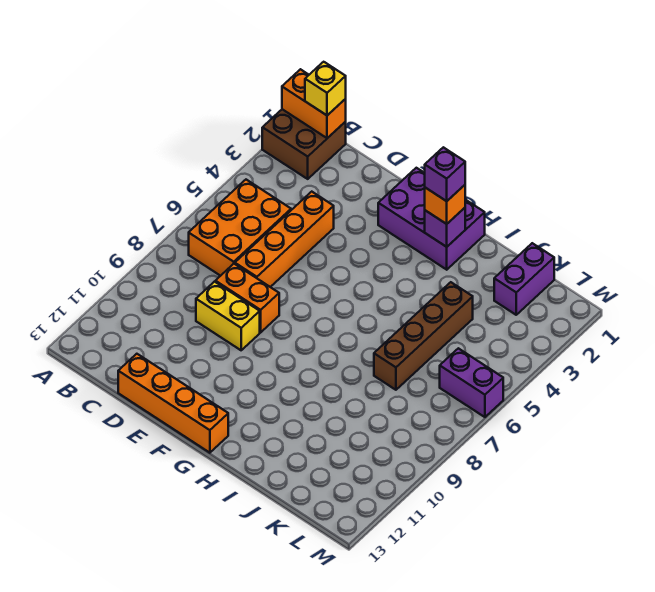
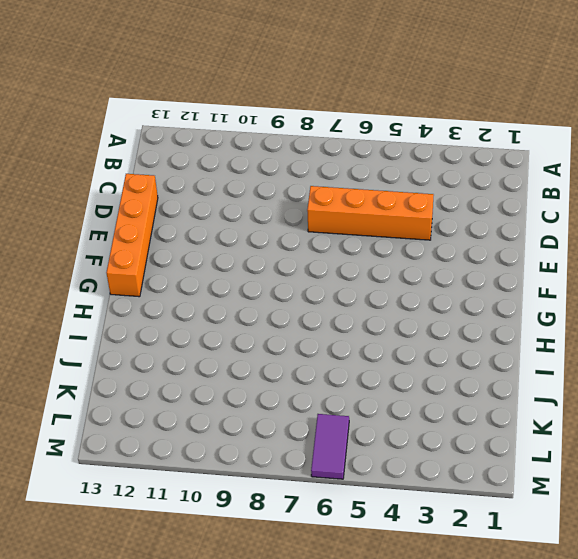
purple 1x2 tile [311,414,349,479] -> purple 1x2 brick [440,348,503,417]
none -> brown 2x2 brick [262,109,346,179]
none -> orange 2x3 brick [189,180,291,276]
none -> orange 1x2 brick [215,264,279,332]

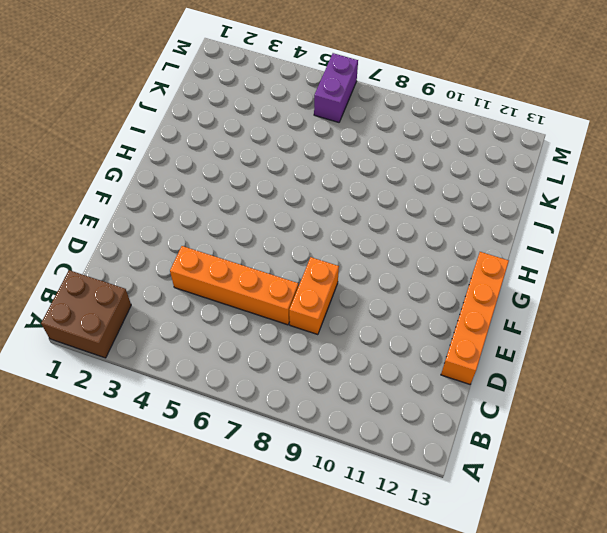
none -> orange 2x3 brick [189,180,291,276]
none -> yellow 1x2 brick [196,282,260,350]
none -> purple 2x3 brick [378,168,485,270]

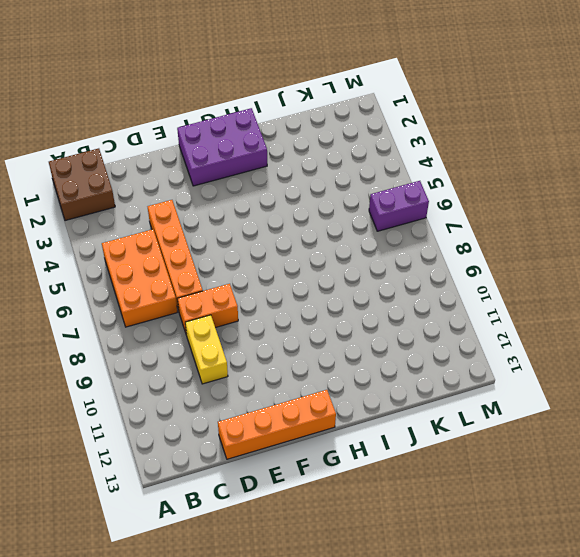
yellow 1x2 brick [185,315,228,384] -> yellow 1x2 brick turned to [196,282,260,350]
none -> brown 1x4 brick [374,282,473,390]
none -> purple 1x2 brick [494,243,554,315]
none -> orange 1x2 brick [282,69,346,138]

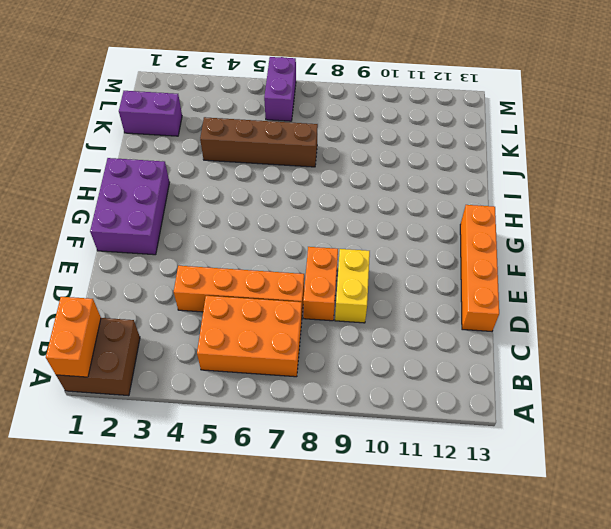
none -> purple 1x1 brick [425,208,465,247]
none -> yellow 1x1 brick [305,62,346,115]
none -> orange 1x1 brick [425,185,465,224]

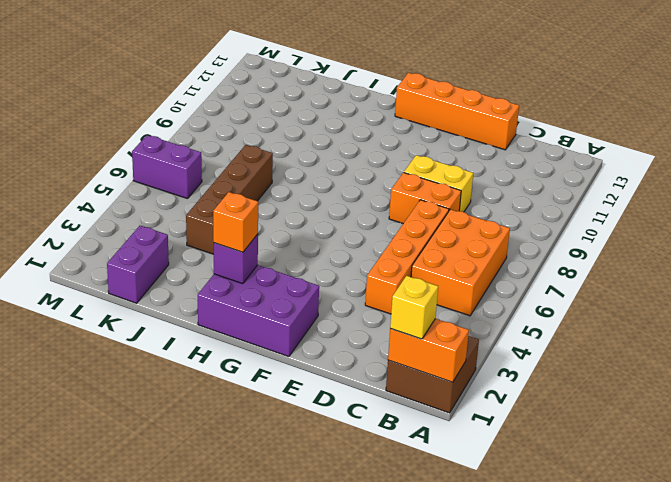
none -> purple 1x1 brick [425,147,465,201]

